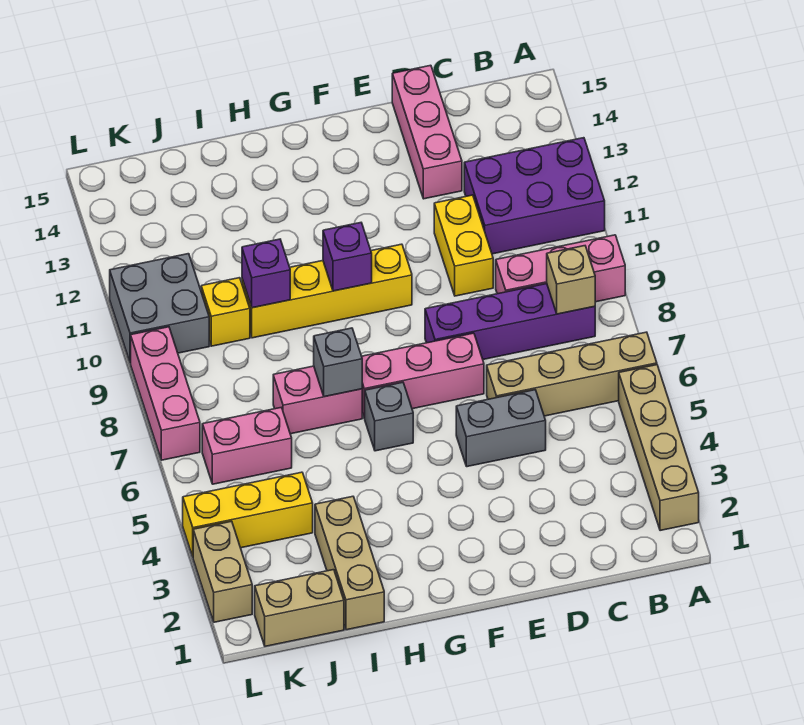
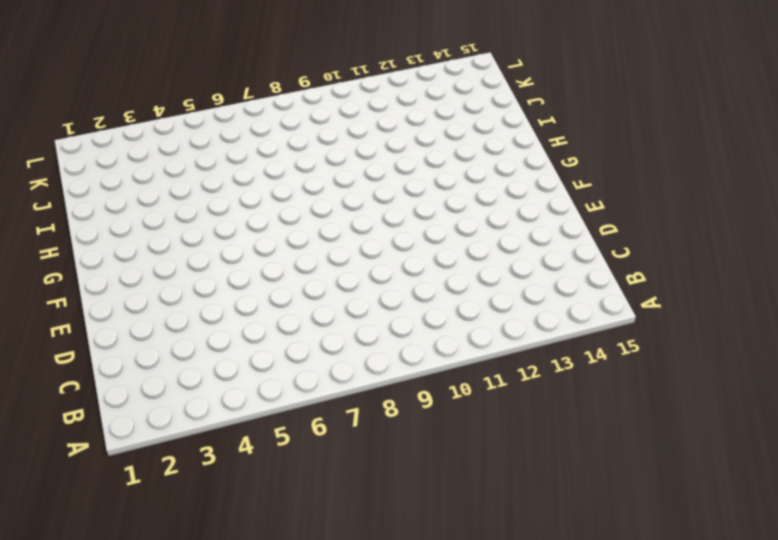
none -> tan 1x4 brick [619,365,699,531]
none -> tan 1x4 brick [487,332,657,416]
none -> pink 1x3 brick [496,235,625,302]

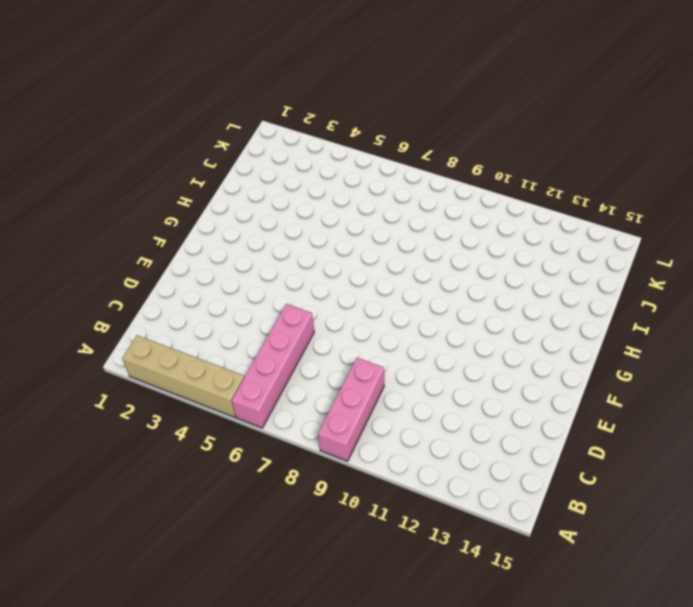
pink 1x4 brick [232,304,314,428] -> tan 1x4 brick [487,332,657,416]
none -> purple 2x3 brick [464,138,605,254]
none -> purple 1x4 brick [425,284,595,359]
none -> grey 1x2 brick [456,390,546,467]

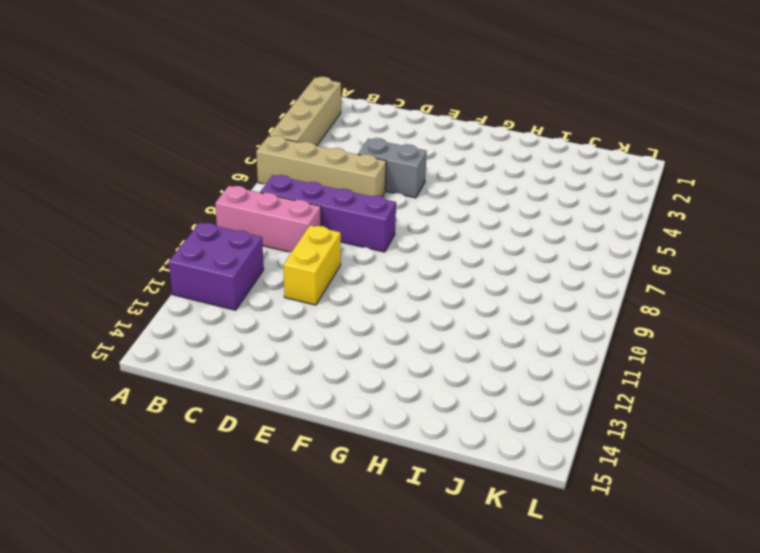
purple 2x2 brick [169,223,264,310] -> purple 2x3 brick [464,138,605,254]
none -> pink 1x3 brick [392,65,462,199]
none -> pink 1x3 brick [362,333,484,418]
none -> yellow 1x4 brick [242,244,412,338]

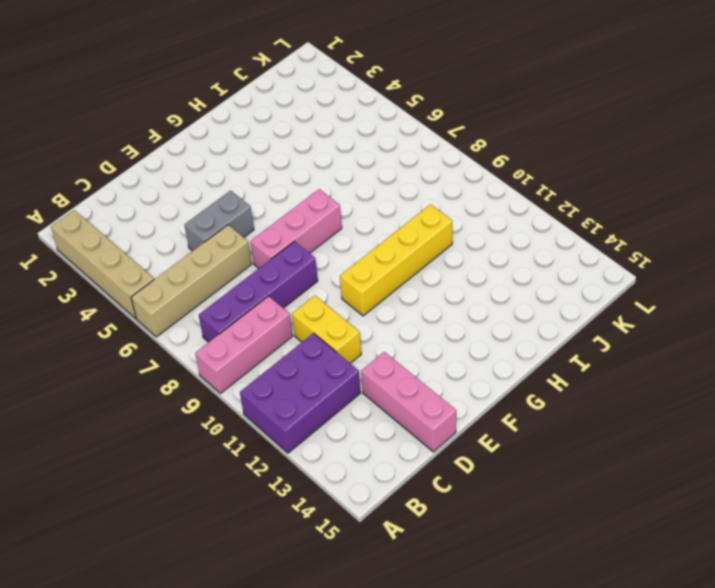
none -> grey 1x1 brick [364,382,413,451]
none -> pink 1x2 brick [273,366,362,434]
none -> tan 1x3 brick [315,496,384,630]

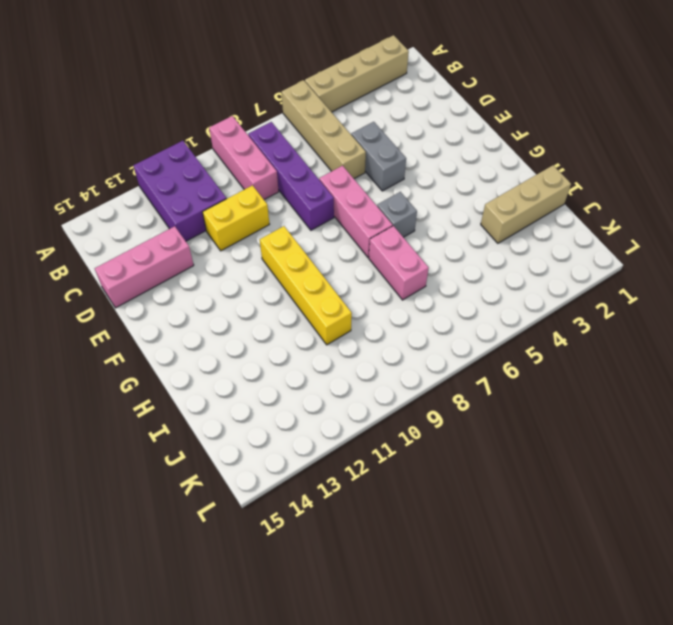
none -> tan 1x2 brick [255,570,344,646]
none -> yellow 1x3 brick [183,472,313,556]
none -> pink 1x2 brick [202,407,292,484]

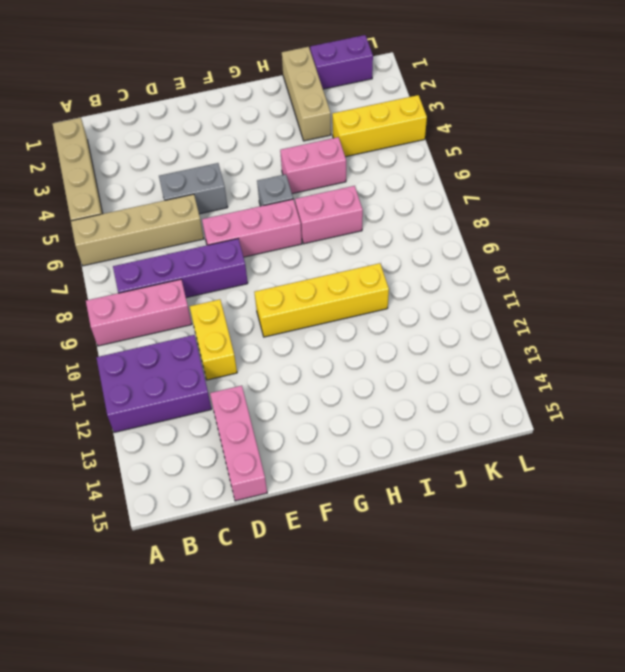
pink 1x2 brick [280,137,346,194] -> pink 1x2 brick moved to [202,407,292,484]
purple 1x2 brick [310,35,373,89] -> tan 1x2 brick [255,570,344,646]
none -> yellow 1x1 brick [201,278,250,346]
none -> grey 2x2 brick [110,254,209,363]
none -> tan 1x2 brick [193,521,252,622]

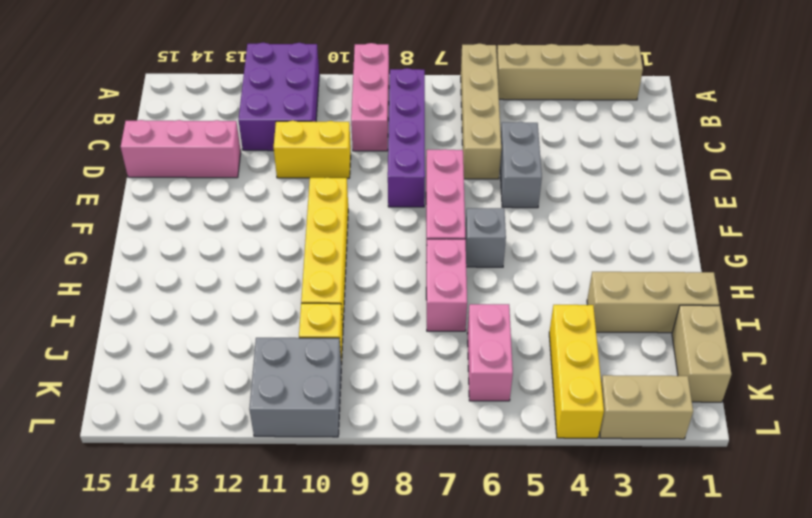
none -> pink 1x3 brick [131,327,200,460]
none -> tan 1x1 brick [547,246,595,314]
none -> purple 1x1 brick [323,223,372,291]

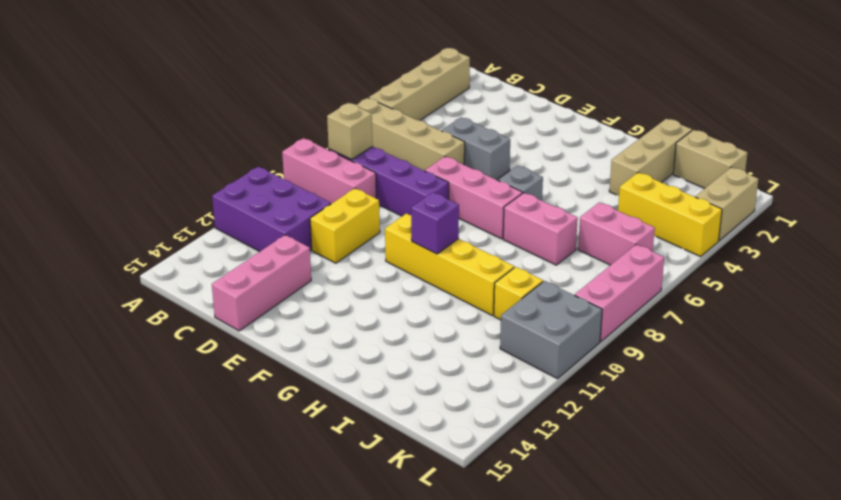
none -> grey 1x1 brick [314,328,362,397]
none -> purple 1x1 brick [242,239,290,308]

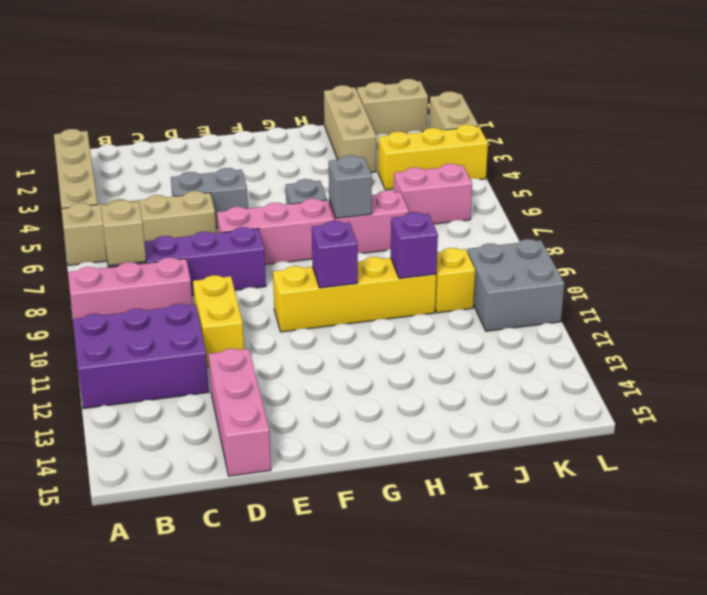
none -> pink 1x3 brick [131,327,200,460]

